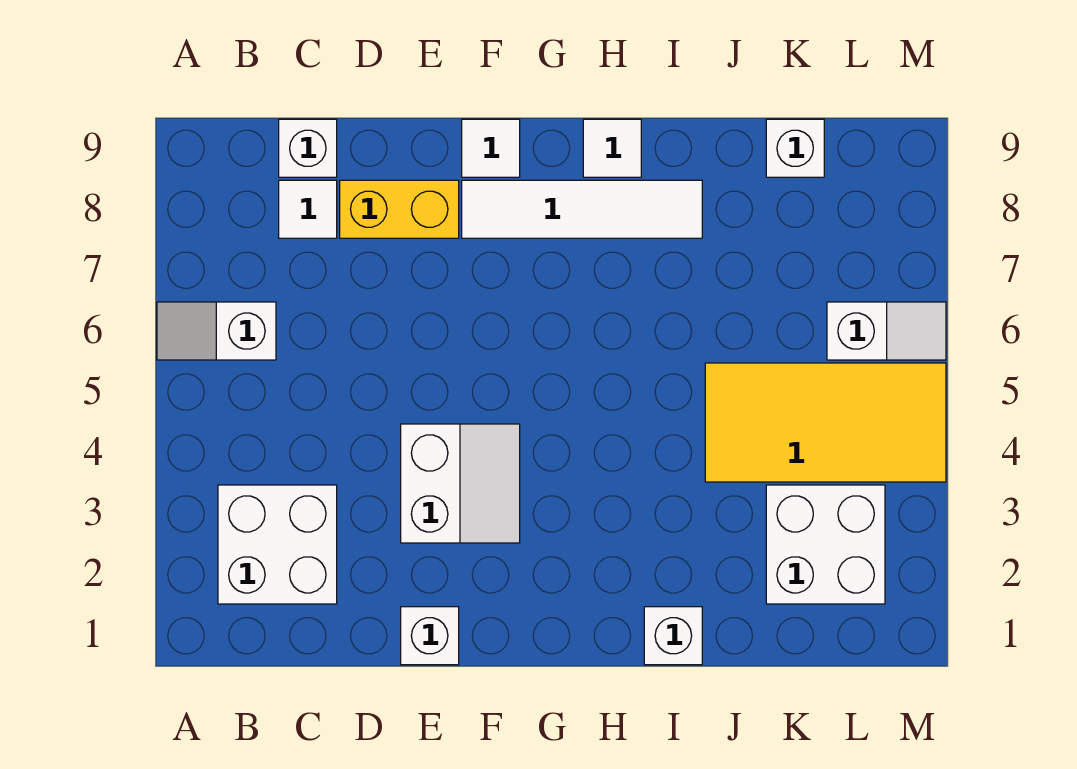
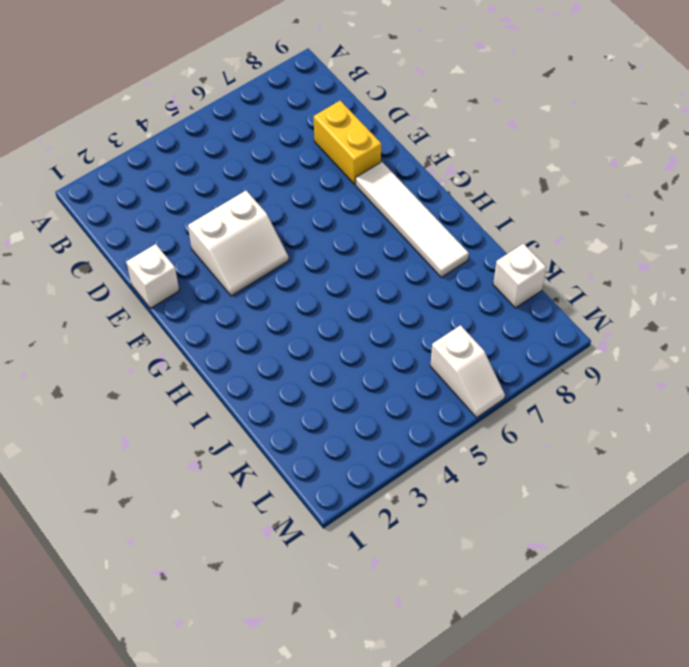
none -> white 1x2 slope [157,302,276,360]
none -> white 2x2 brick [218,485,337,604]
none -> white 1x1 tile [279,180,337,238]

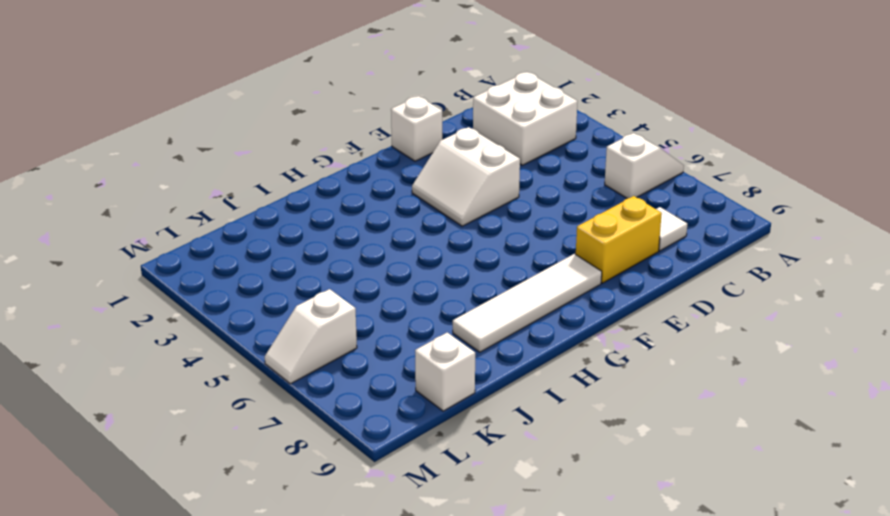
none -> white 1x1 brick [279,119,337,177]
none -> white 1x1 tile [462,119,520,177]
none -> white 1x1 tile [583,119,641,177]

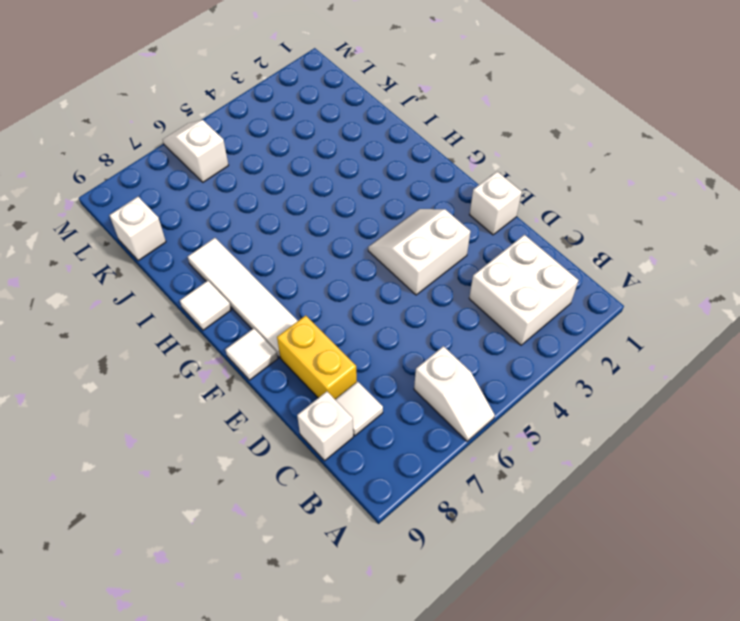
none -> white 1x1 brick [644,607,702,665]
none -> yellow 2x4 tile [705,363,946,482]
none -> white 2x2 brick [766,485,885,604]

